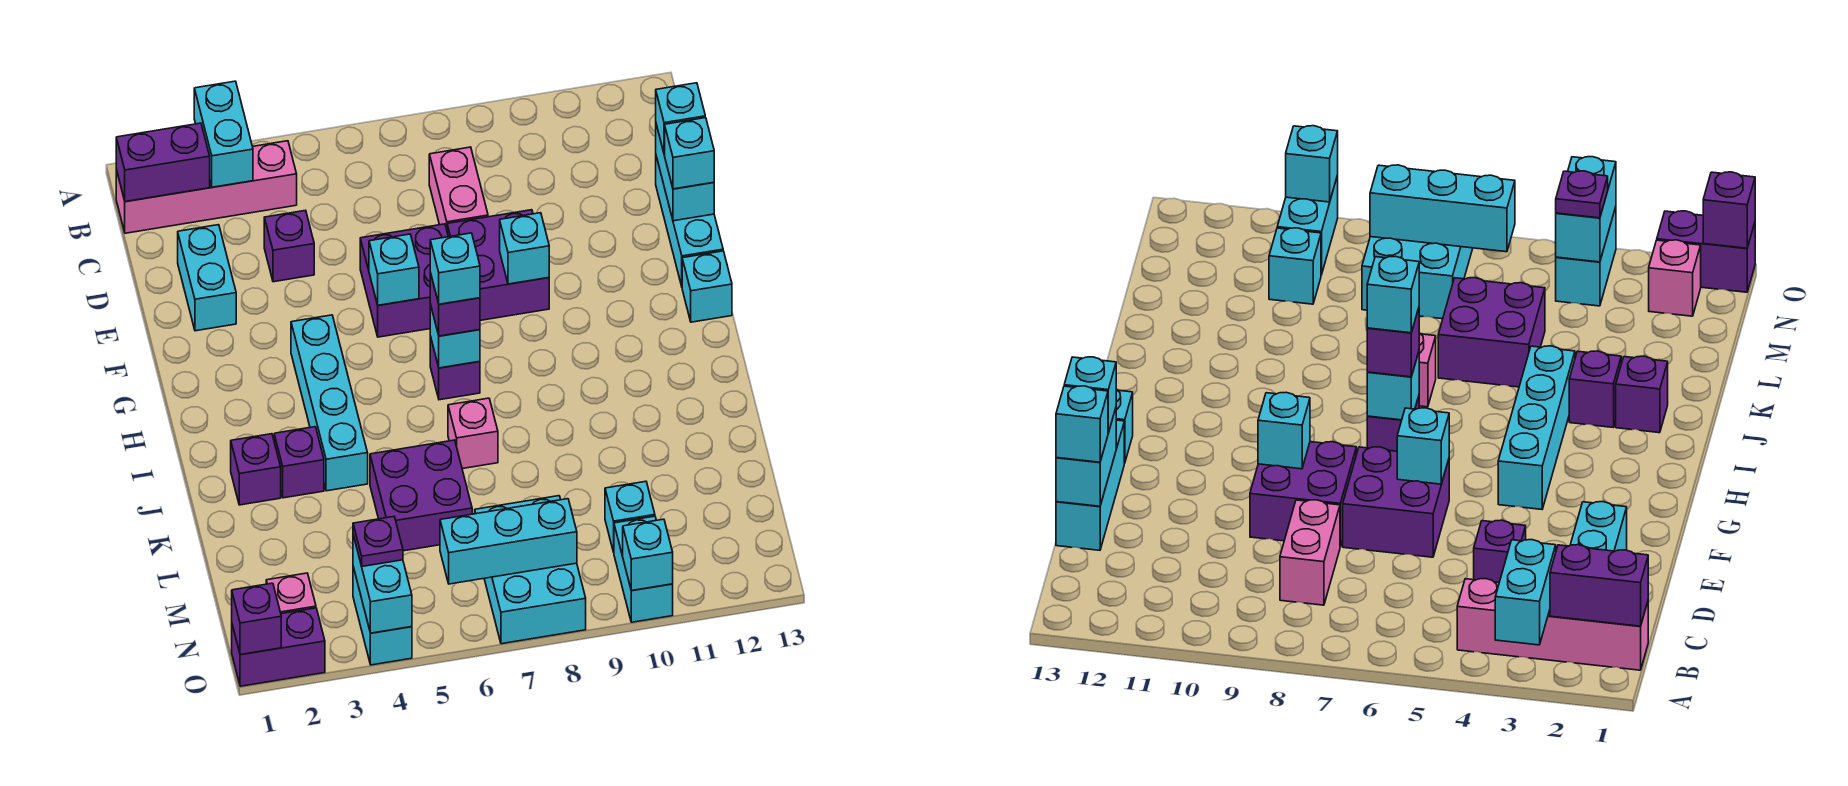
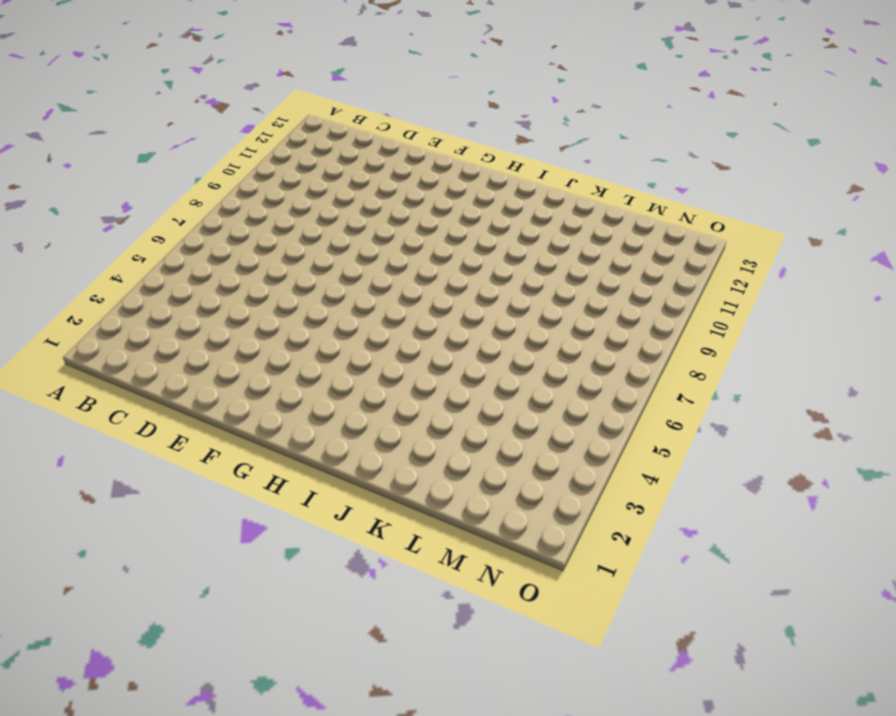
none -> pink 1x4 brick [116,141,297,233]
none -> pink 1x2 brick [429,147,488,229]
none -> cyan 1x2 brick [178,225,236,331]
none -> purple 1x1 brick [264,210,314,282]

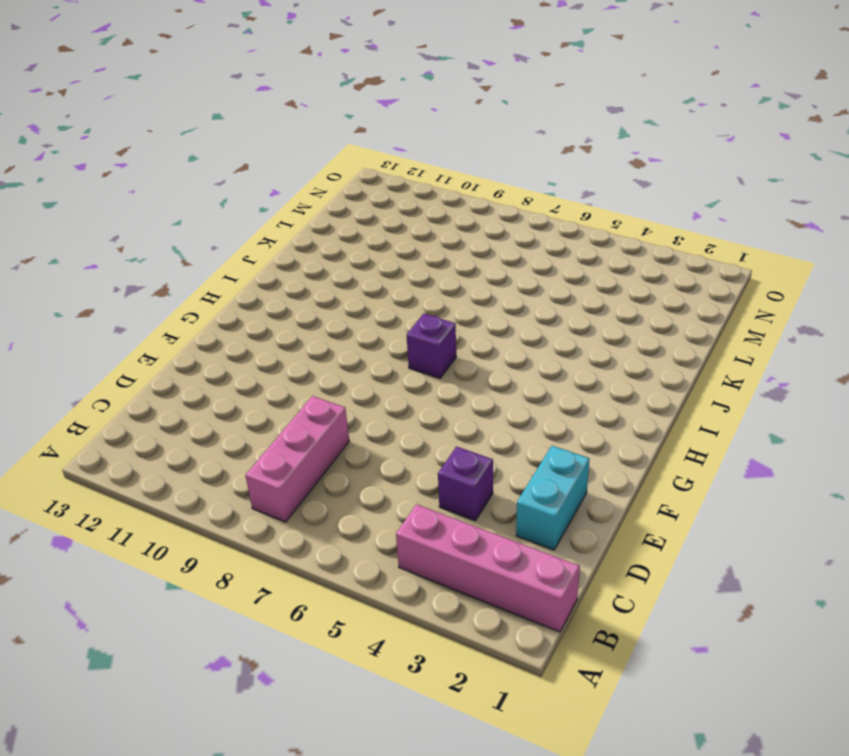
pink 1x3 brick [245,396,349,522] -> pink 1x2 brick [429,147,488,229]
none -> cyan 1x3 brick [656,157,723,286]
none -> purple 2x2 brick [360,224,448,337]
none -> purple 2x2 brick [447,210,549,320]
none -> cyan 1x4 brick [291,315,368,491]

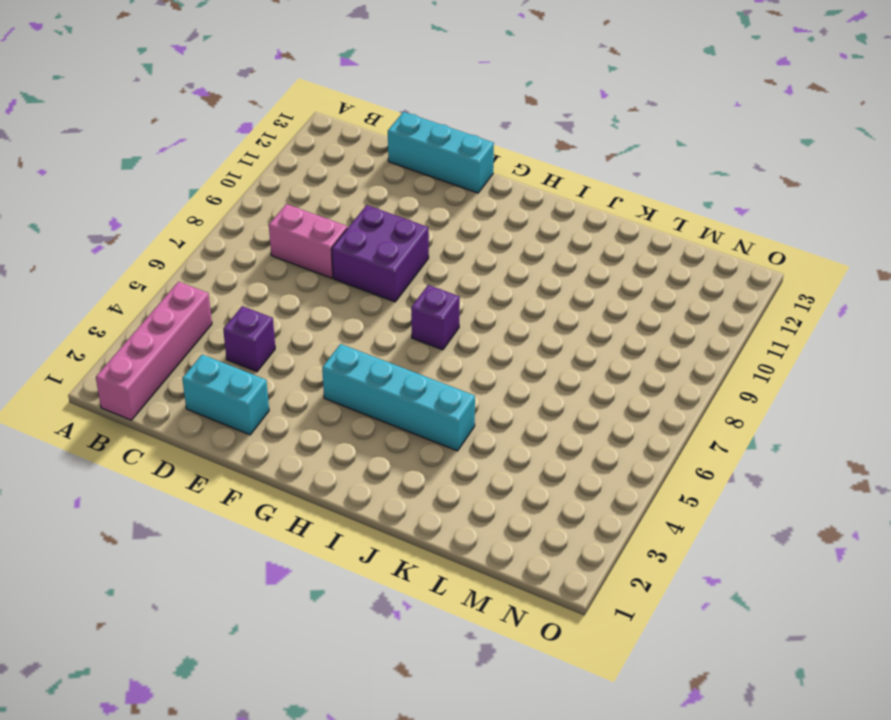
none -> purple 2x2 brick [360,224,448,337]
none -> cyan 1x1 brick [682,251,732,322]
none -> purple 1x1 brick [231,434,281,505]
none -> purple 1x1 brick [274,427,324,498]

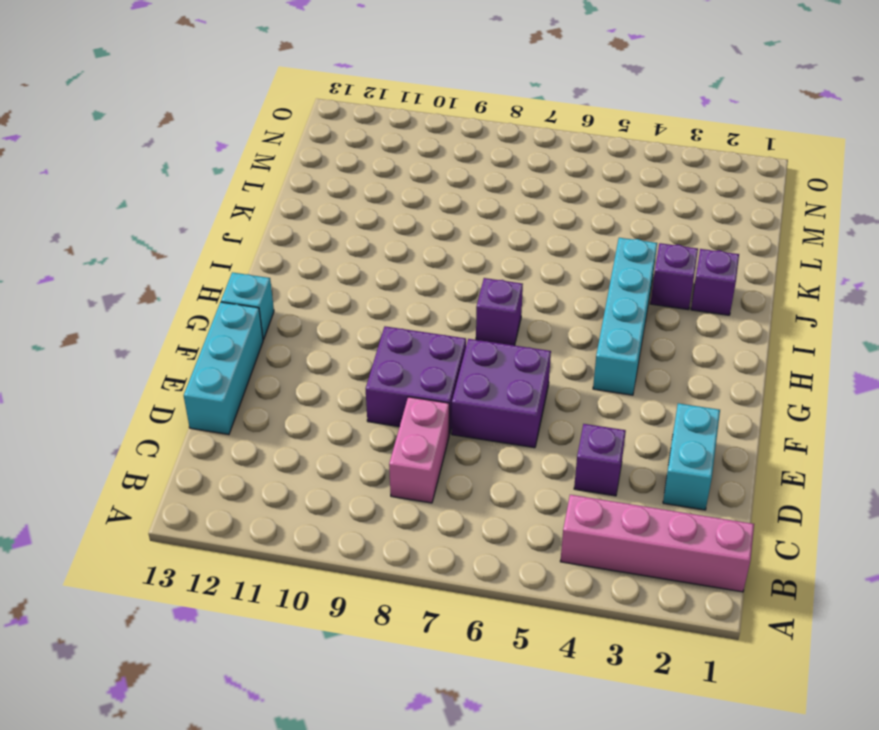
none -> pink 1x1 brick [448,398,498,469]
none -> purple 2x2 brick [370,440,472,551]
none -> cyan 2x3 brick [475,496,586,644]
none -> cyan 1x1 brick [605,481,655,552]

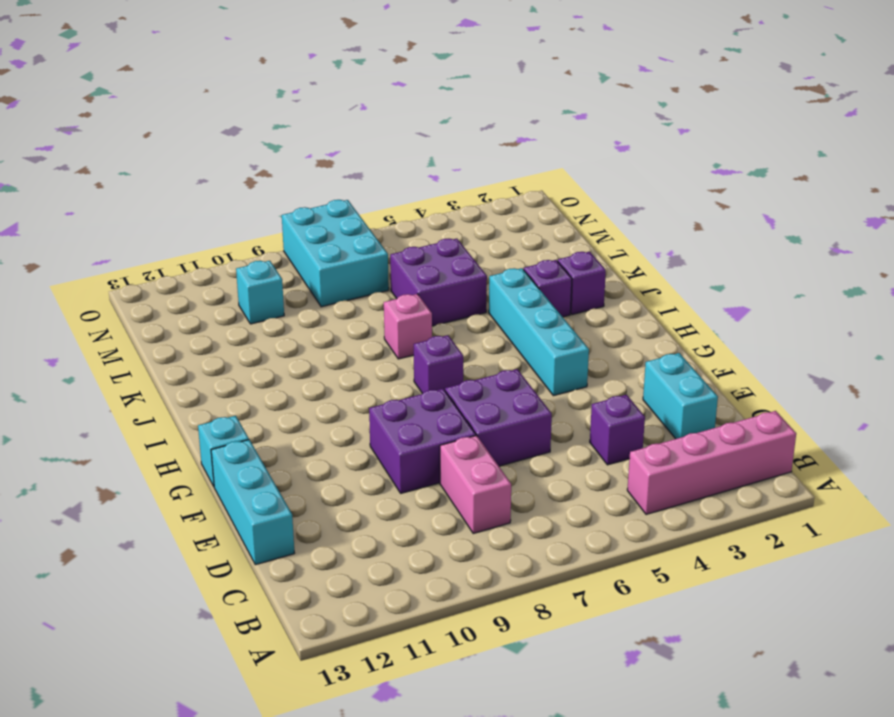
none -> pink 1x1 brick [266,573,316,614]
none -> cyan 1x2 brick [353,567,412,665]
none -> cyan 1x2 brick [614,516,673,622]
none -> purple 1x2 brick [232,608,325,686]

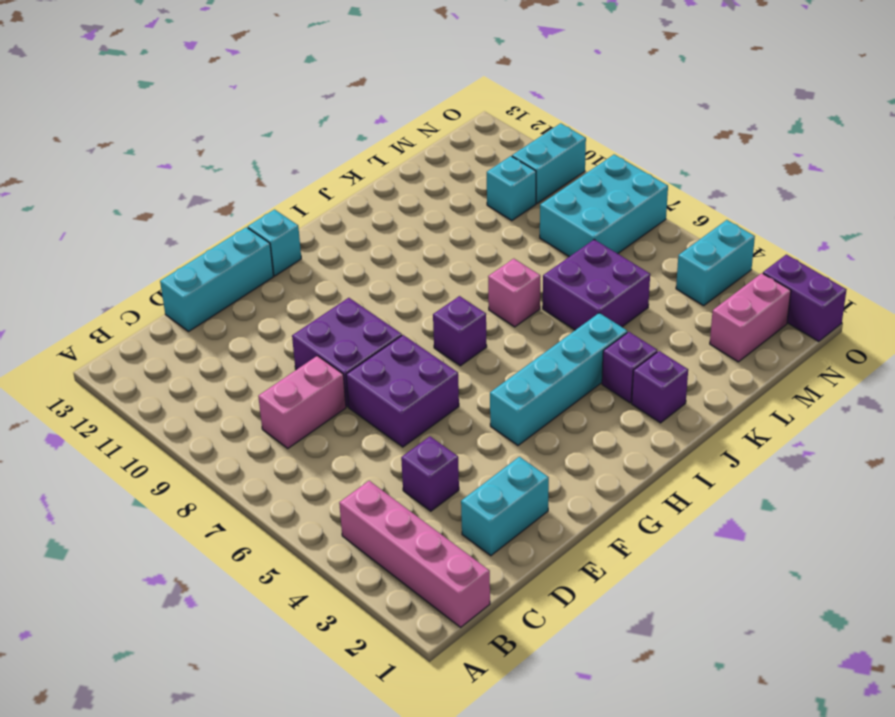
pink 1x2 brick [710,273,791,362] -> pink 1x1 brick [266,573,316,614]
none -> cyan 1x2 brick [194,81,253,187]
none -> purple 1x2 brick [116,123,210,202]
none -> cyan 1x2 brick [656,125,714,221]
none -> cyan 1x1 brick [369,234,419,305]

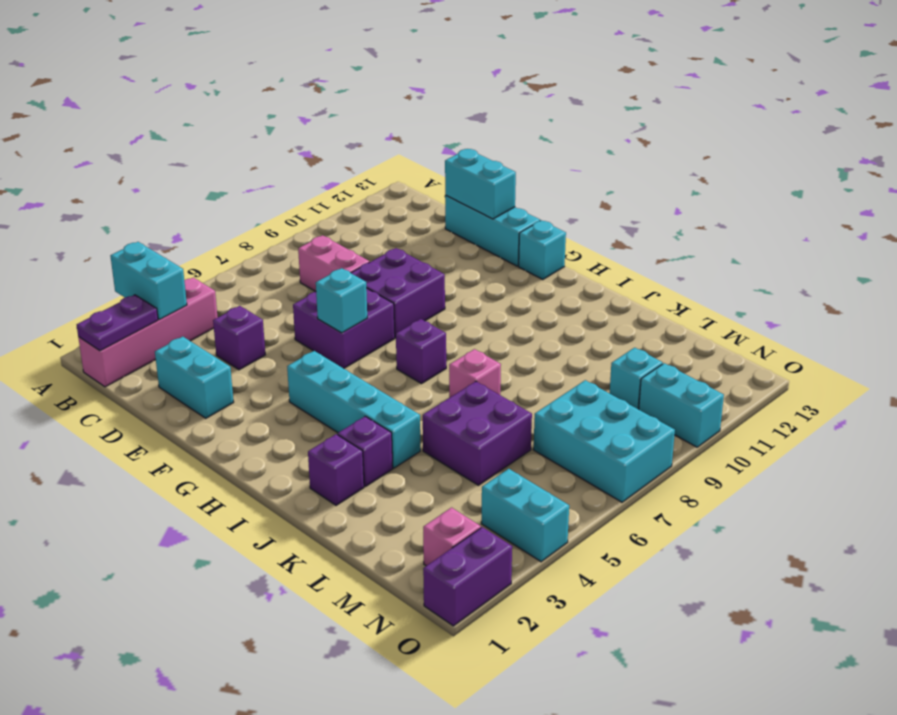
purple 1x2 plate [77,295,158,351] -> purple 1x2 brick [116,123,210,202]
none -> cyan 1x1 brick [500,213,549,284]
none -> cyan 1x1 brick [430,304,480,368]
none -> cyan 1x2 brick [353,535,412,633]
none -> cyan 1x3 brick [440,499,577,584]

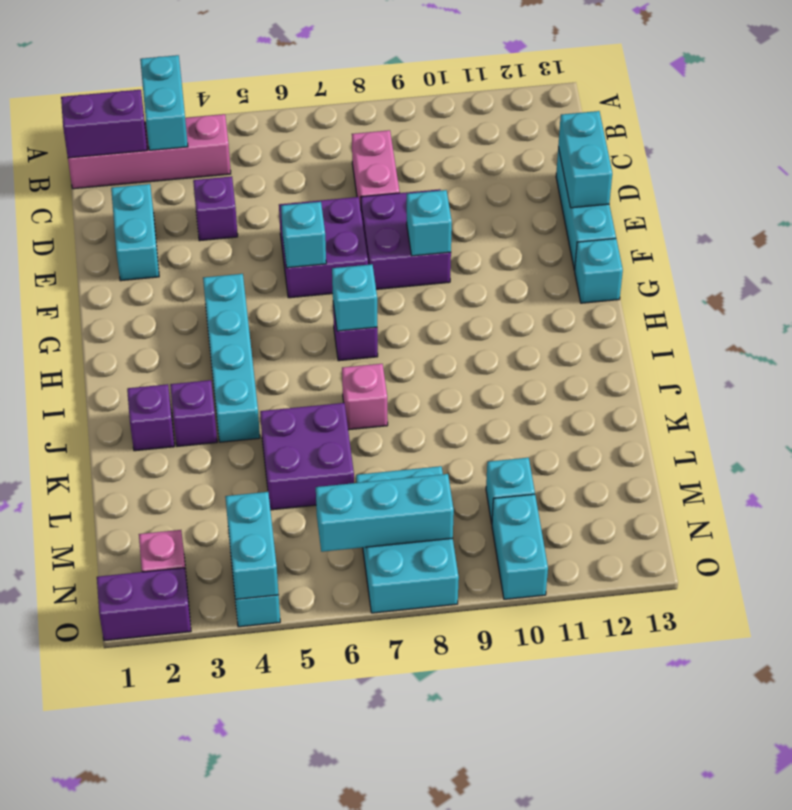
none -> purple 1x1 brick [232,583,281,655]
none -> cyan 1x1 brick [623,519,673,591]
none -> cyan 1x1 brick [656,83,705,154]
none -> cyan 1x1 brick [665,118,714,189]

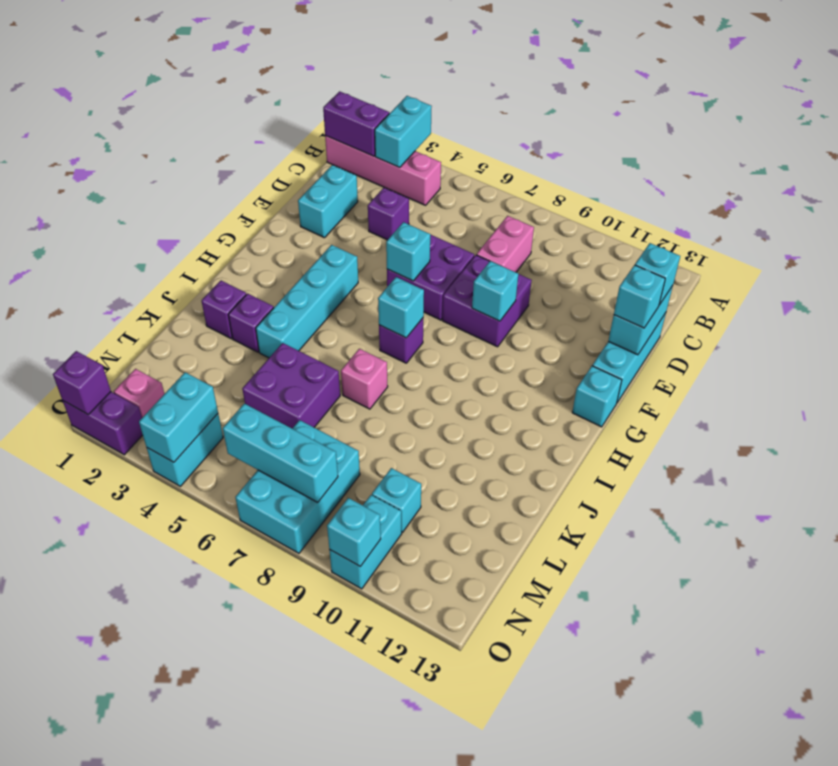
none -> purple 1x1 brick [430,273,480,336]
none -> purple 1x1 plate [353,517,403,566]
none -> cyan 1x1 brick [430,233,480,304]

